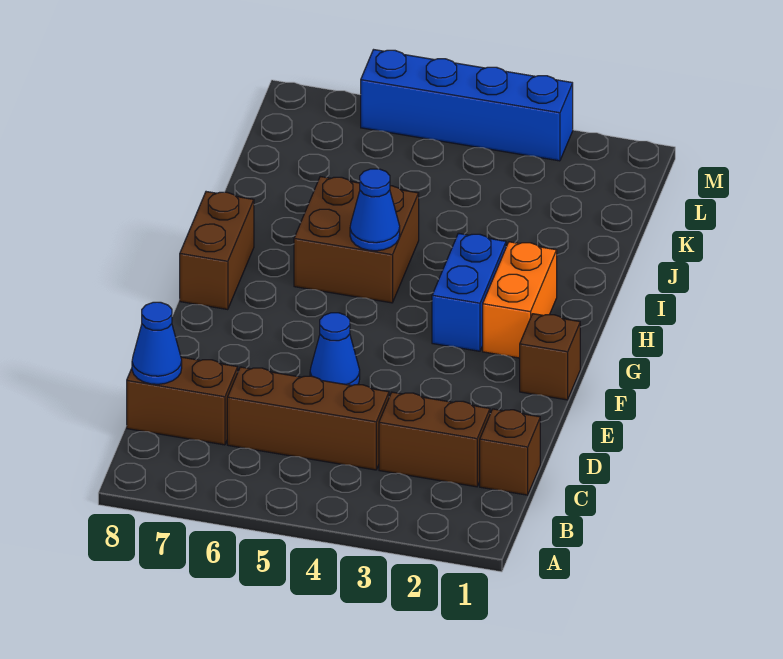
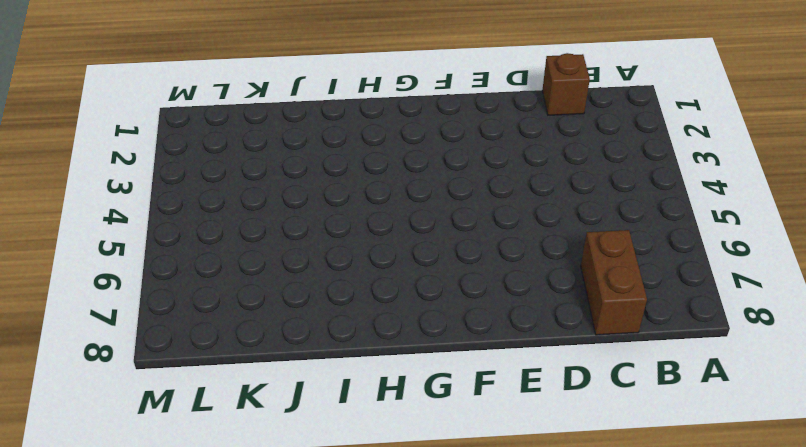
none -> brown 1x2 brick [379,392,490,487]
none -> brown 1x3 brick [227,367,389,470]
none -> blue 1x1 cone [310,313,360,385]

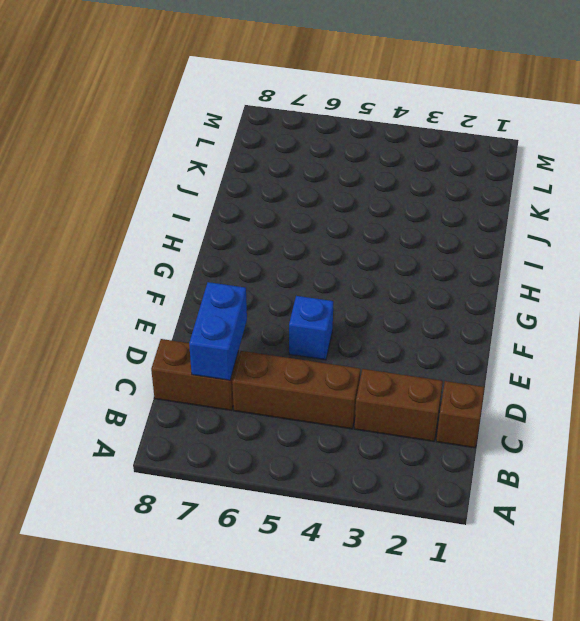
blue 1x2 brick [189,282,247,380] -> blue 1x2 brick moved to [432,233,506,351]
blue 1x1 brick [289,296,333,360] -> blue 1x1 cone [310,313,360,385]
none -> brown 1x1 brick [520,314,580,400]
none -> orange 1x2 brick [483,242,557,358]
none -> brown 1x2 brick [180,192,254,310]

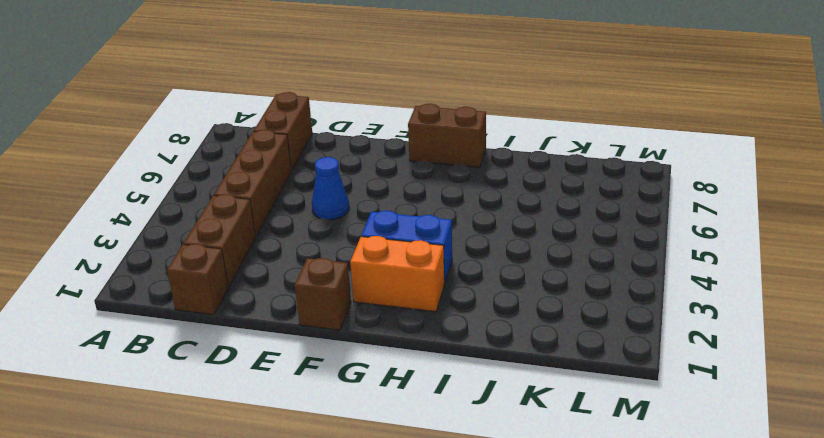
none -> brown 2x2 brick [294,177,419,303]
none -> blue 1x4 brick [361,50,573,161]
none -> blue 1x1 cone [132,302,182,384]

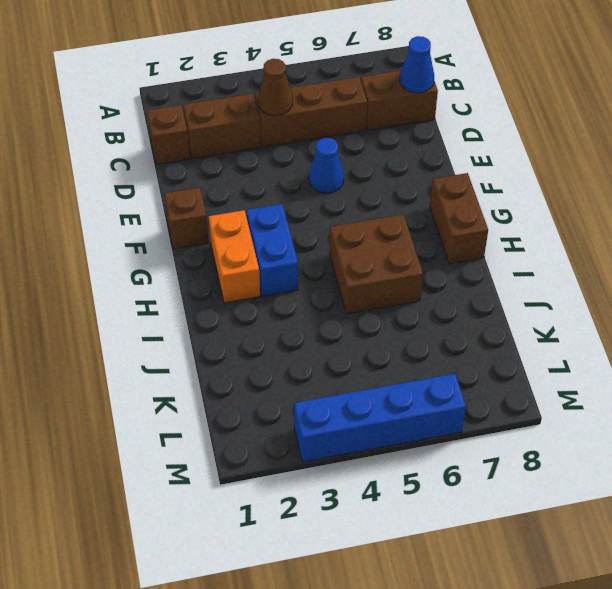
brown 1x1 cone [258,59,293,116] -> none
none -> blue 1x1 cone [350,169,400,251]

